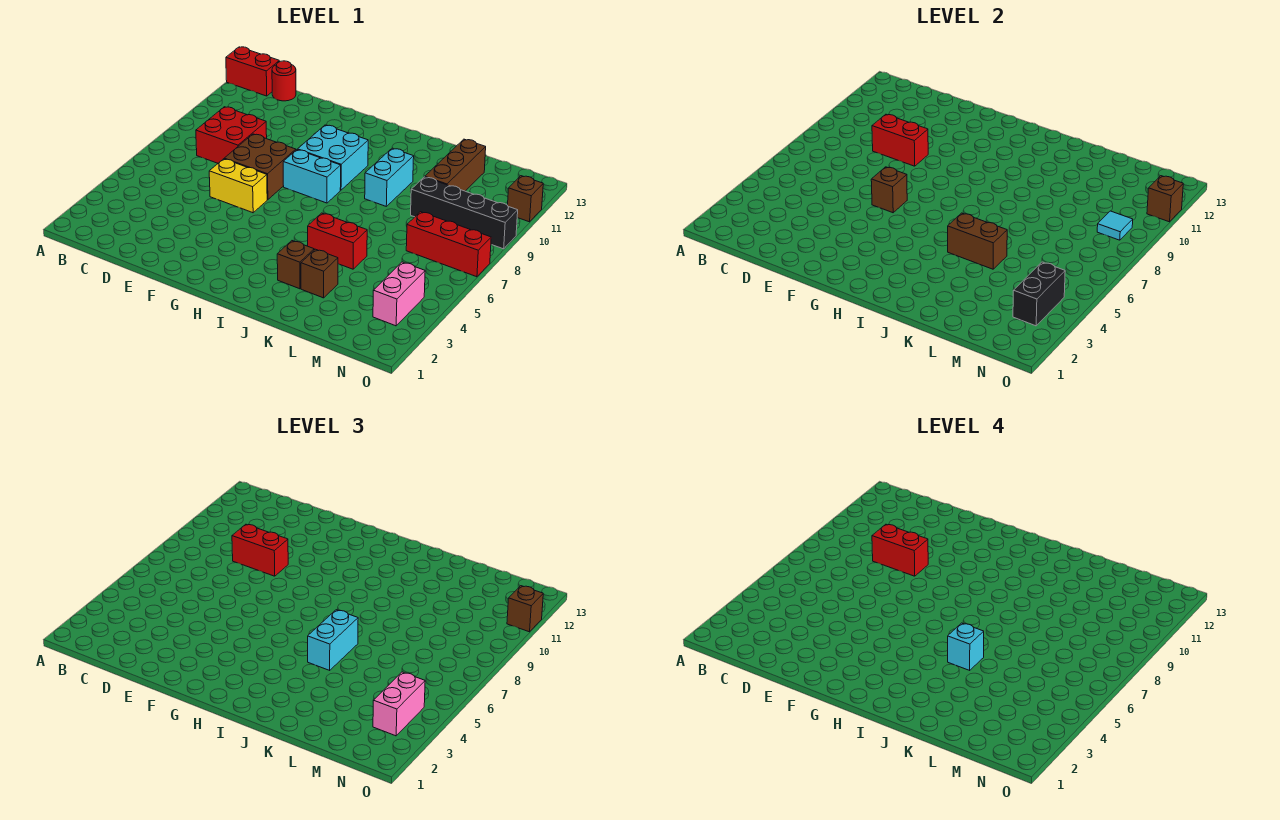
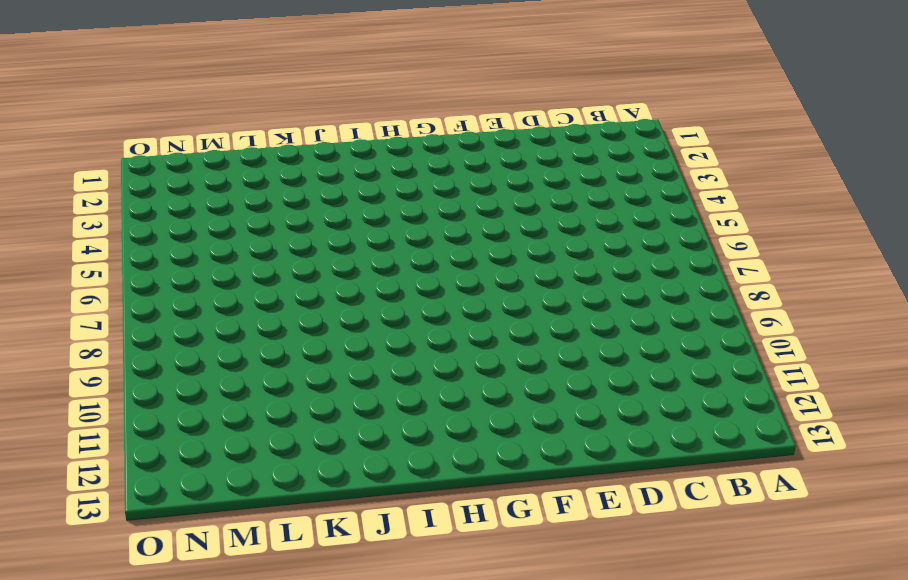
none -> red 1x2 brick [226,47,279,96]
none -> red 2x2 brick [196,107,267,163]
none -> red 1x1 round brick [272,61,296,101]

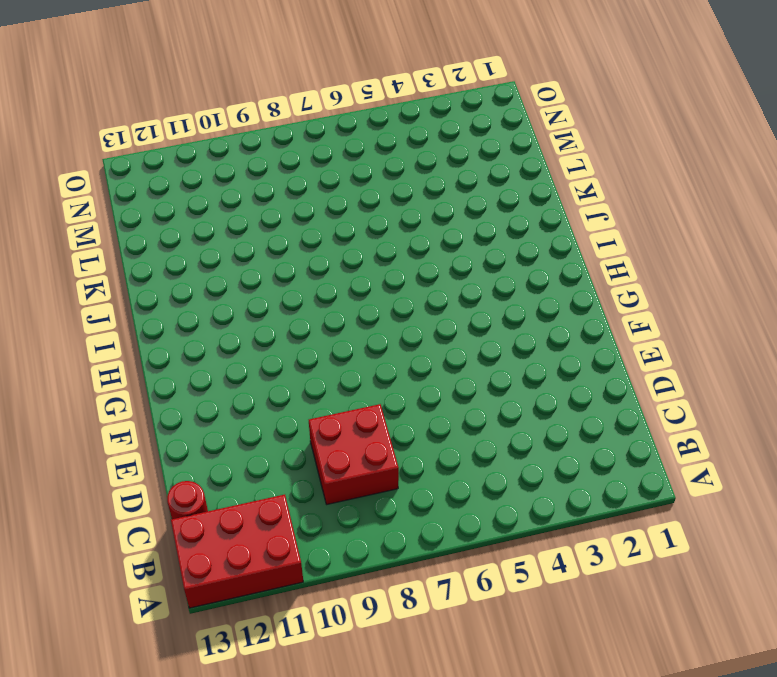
red 2x3 brick [171,495,303,608] -> red 1x2 brick [226,47,279,96]
none -> yellow 1x2 brick [209,159,267,213]
none -> brown 2x2 brick [224,134,296,200]
none -> cyan 1x2 brick [283,150,341,203]

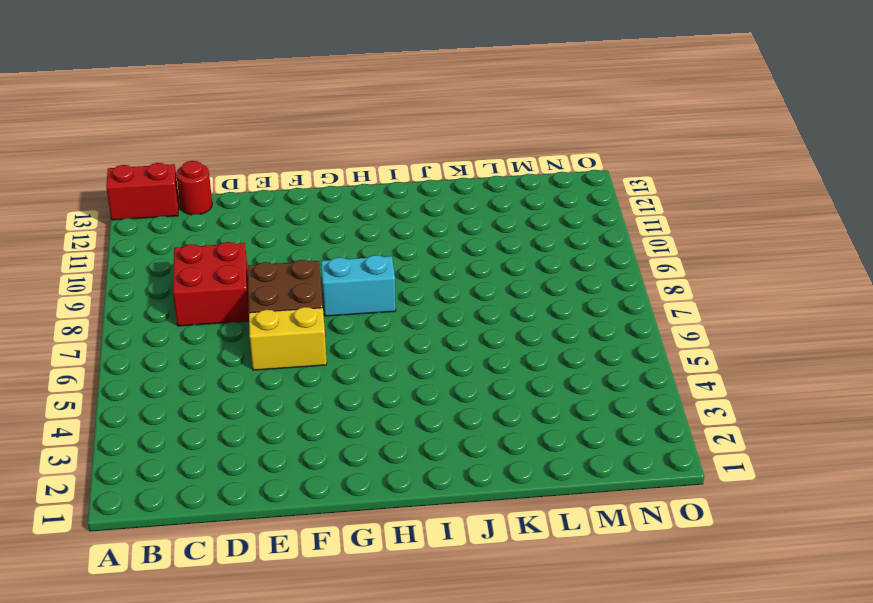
none -> cyan 2x2 brick [298,125,368,190]
none -> brown 1x1 brick [277,241,314,289]
none -> red 1x2 brick [308,213,367,269]

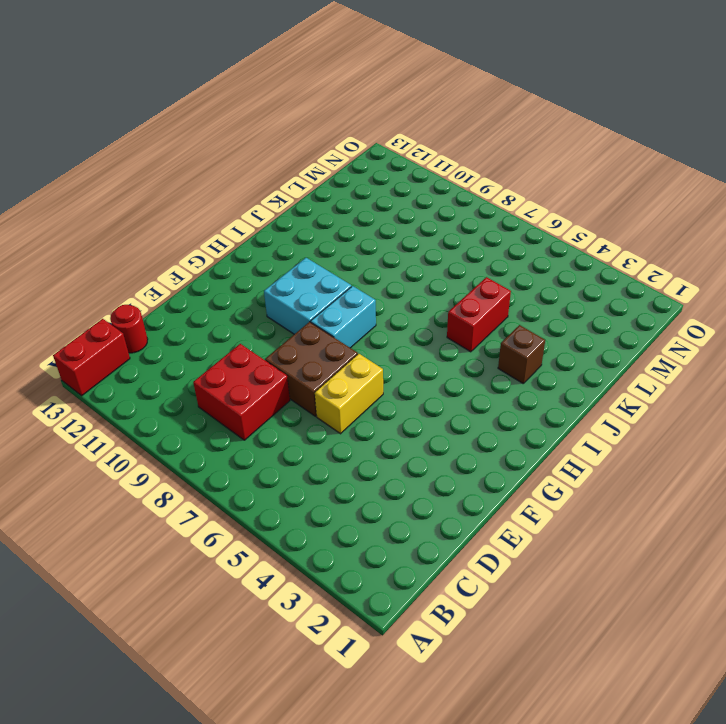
none -> cyan 1x2 brick [365,148,414,206]
none -> brown 1x1 brick [301,249,338,298]
none -> black 1x4 brick [411,177,518,249]

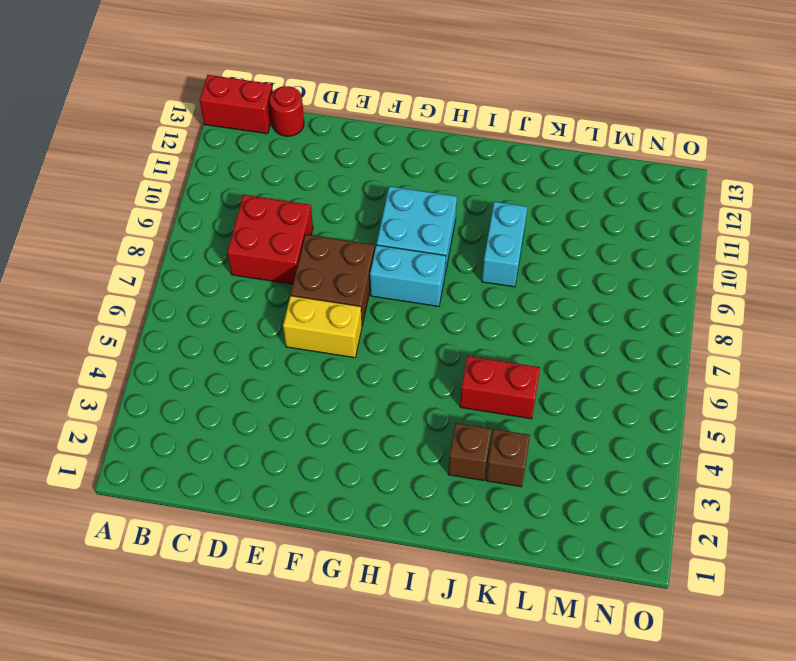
none -> black 1x4 brick [411,177,518,249]
none -> brown 1x3 brick [425,139,486,191]
none -> red 1x3 brick [406,212,491,277]

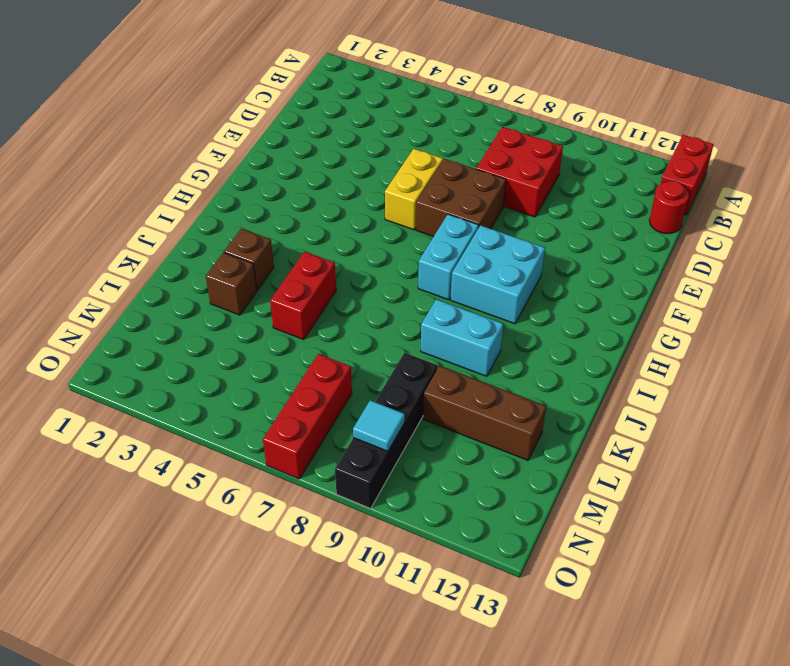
none -> pink 1x2 brick [373,262,425,326]
none -> brown 1x1 brick [508,176,543,222]
none -> red 1x2 brick [872,114,928,166]

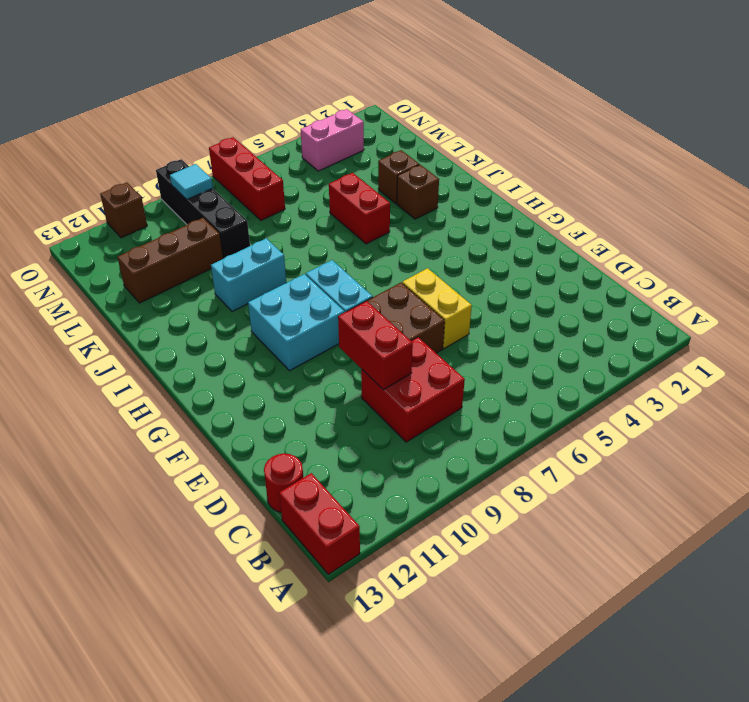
none -> brown 1x1 brick [871,167,907,213]
none -> brown 1x2 brick [948,213,1007,269]
none -> black 1x2 brick [1013,262,1065,326]

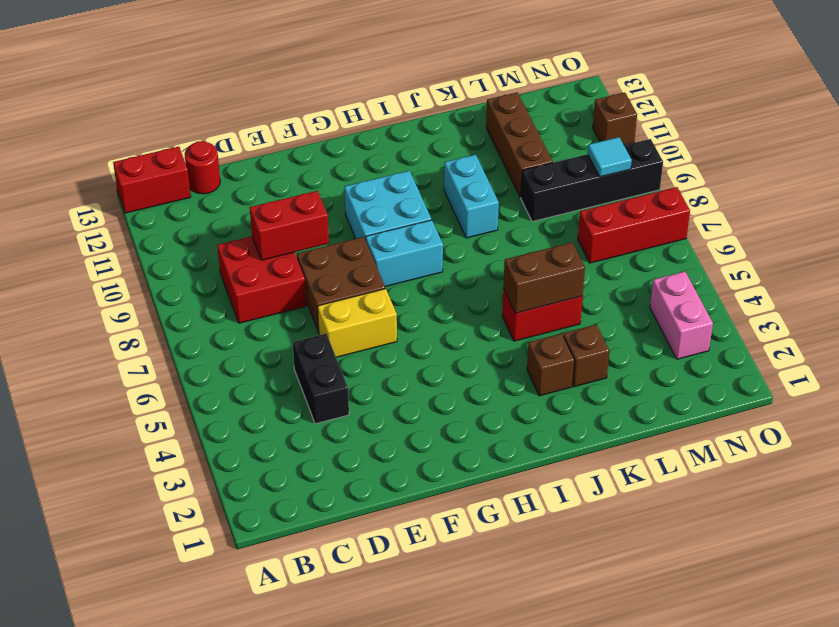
black 1x2 brick [293,334,349,424] -> black 1x2 brick moved to [1013,262,1065,326]
none -> brown 1x1 brick [871,167,907,213]
none -> brown 1x1 brick [1147,176,1183,222]
none -> red 1x2 brick [232,524,288,576]

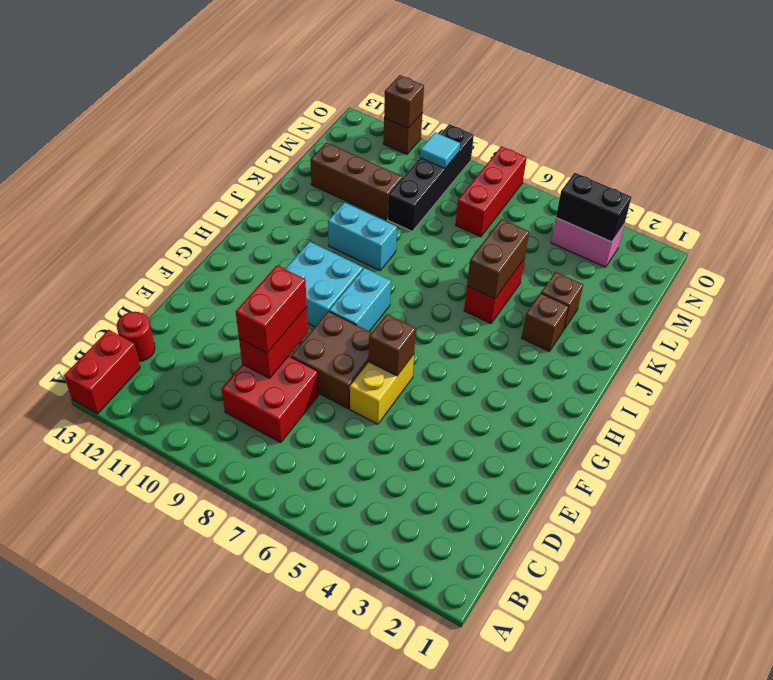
none -> cyan 1x2 brick [308,610,358,670]
none -> pink 1x2 brick [373,672,425,736]
none -> brown 1x1 brick [507,586,543,632]

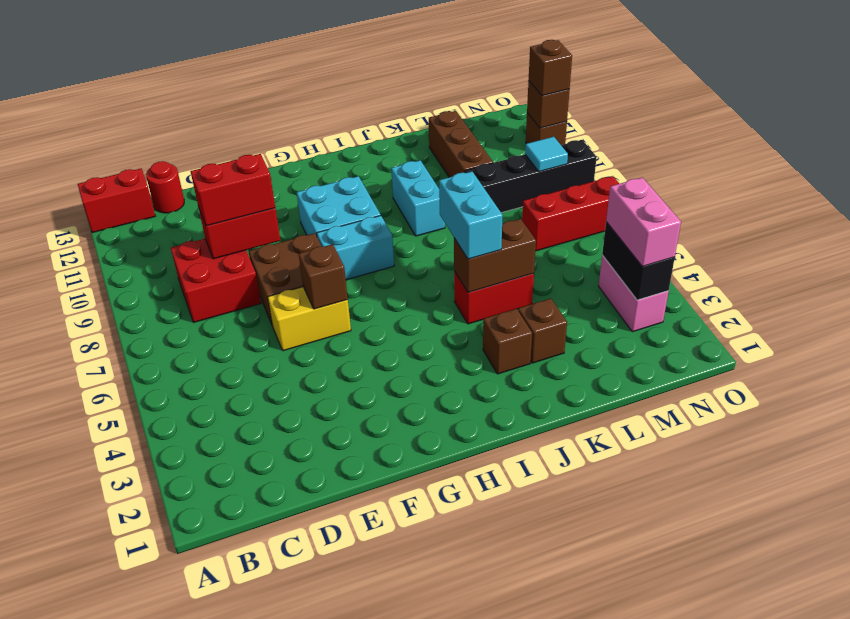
none -> red 1x2 brick [872,524,928,576]
none -> cyan 1x1 brick [948,623,984,670]

